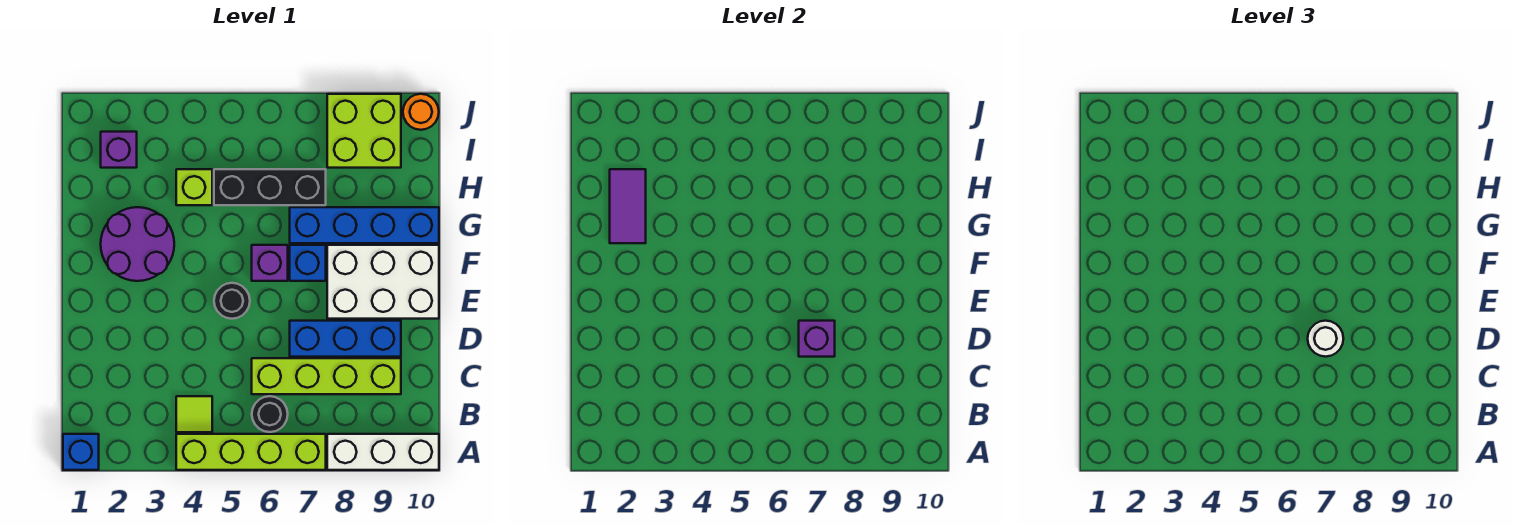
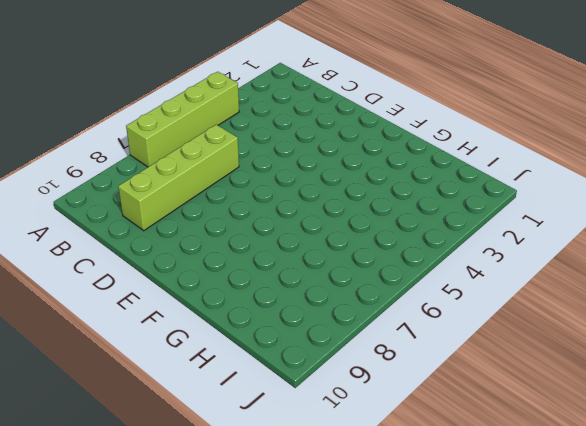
none -> blue 1x1 brick [63,434,99,470]
none -> white 1x3 brick [327,434,439,470]
none -> lime 1x1 tile [176,396,212,432]

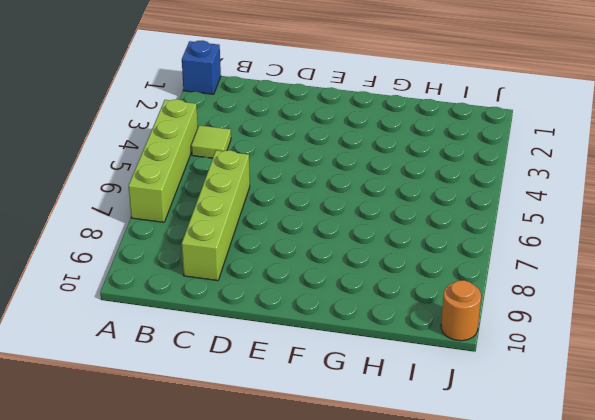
none -> white 1x3 brick [327,434,439,470]
none -> black 1x1 round brick [252,396,288,432]
none -> blue 1x3 brick [290,321,401,357]

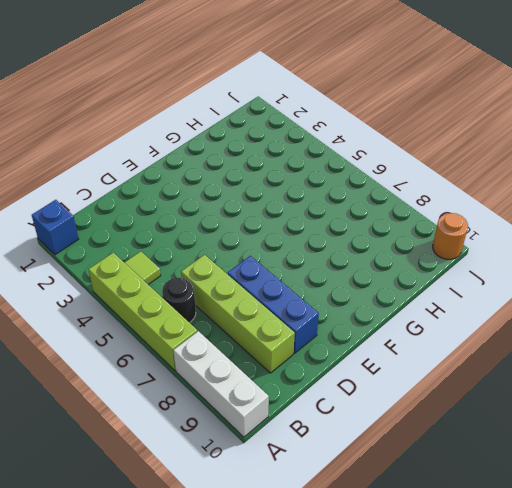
none -> black 1x1 round brick [214,283,250,319]
none -> white 2x3 brick [327,245,439,319]
none -> purple 2x2 round brick [101,207,174,281]

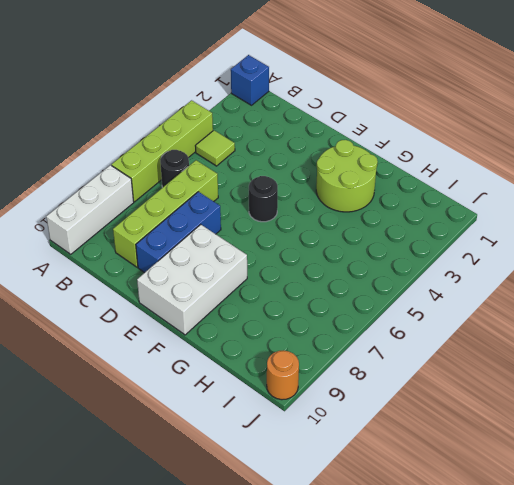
lime 2x2 round brick [316,140,378,212] -> purple 2x2 round brick [101,207,174,281]
none -> purple 1x1 brick [252,245,288,281]
none -> blue 1x1 brick [290,245,326,281]
none -> blue 1x4 brick [290,207,439,243]

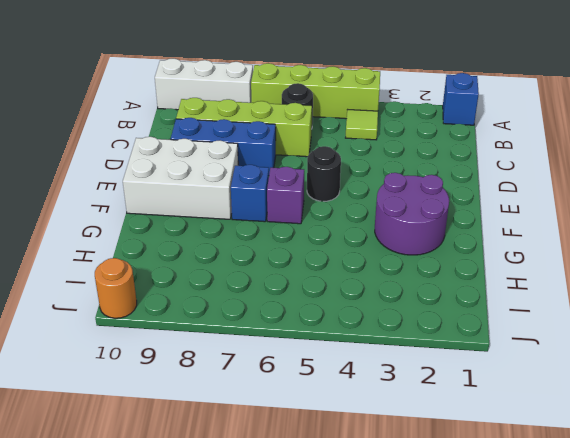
none -> blue 1x4 brick [290,207,439,243]
none -> lime 1x1 brick [176,169,212,205]
none -> black 1x3 brick [214,169,326,205]

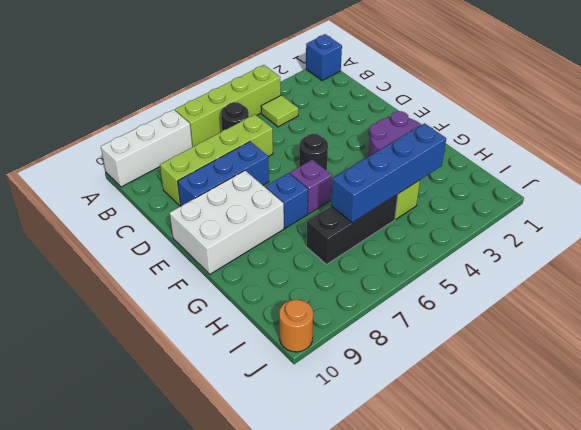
blue 1x4 brick [331,123,446,223] -> blue 1x4 brick moved to [290,207,439,243]
none -> purple 1x1 brick [101,132,137,168]
none -> lime 2x2 brick [327,94,401,168]
none -> purple 1x1 brick [799,321,835,357]

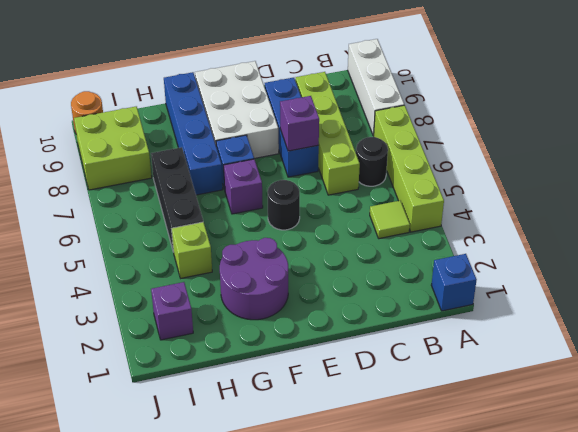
none -> purple 1x2 tile [610,169,646,243]
none -> white 1x1 round brick [1308,321,1343,357]

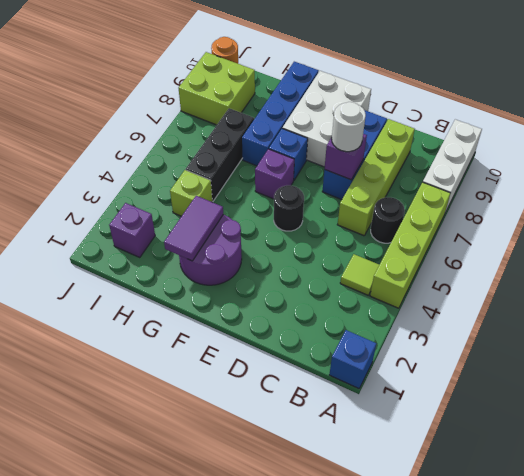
purple 1x2 tile [164,196,223,261] -> purple 1x2 tile turned to [610,169,646,243]

